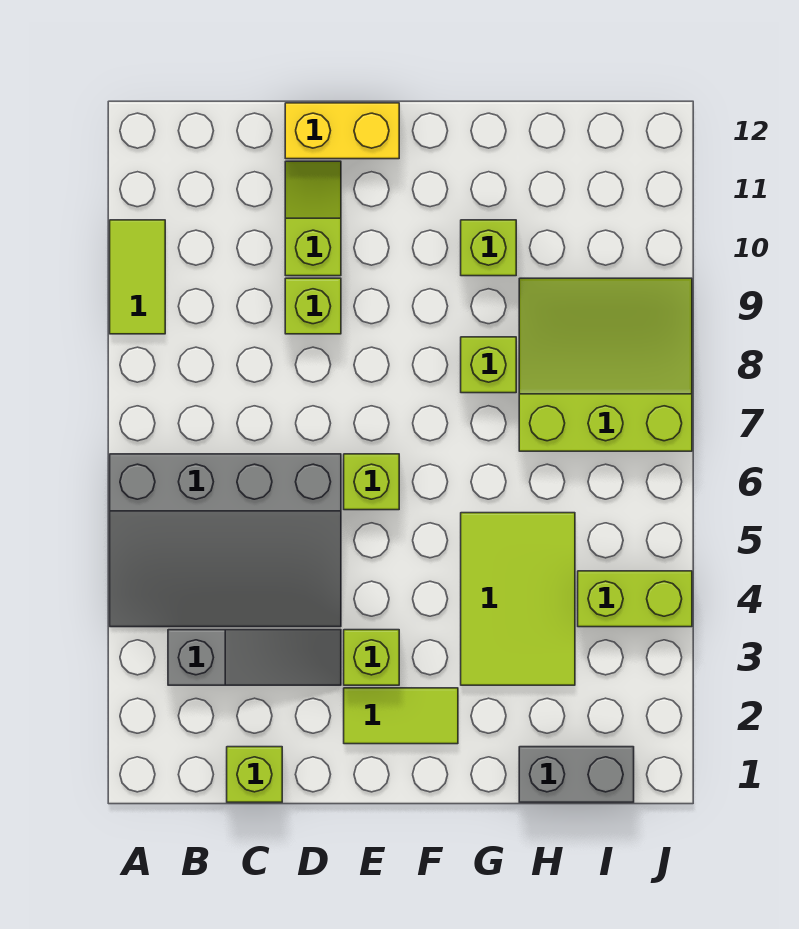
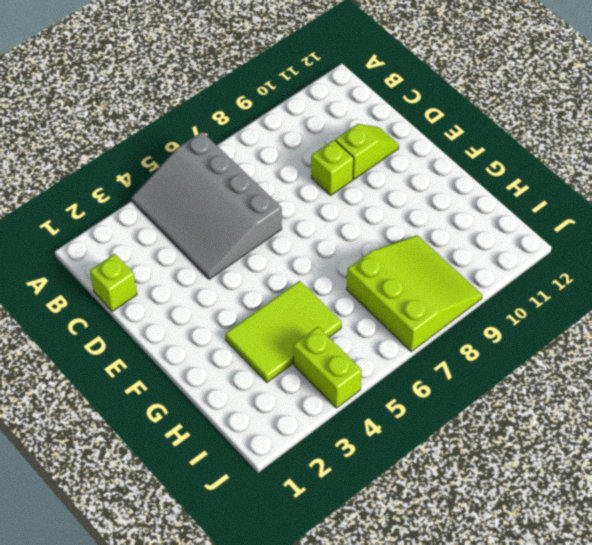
none -> lime 1x2 tile [110,220,165,334]
none -> grey 1x3 slope [168,630,341,685]
none -> yellow 1x2 brick [285,103,399,159]

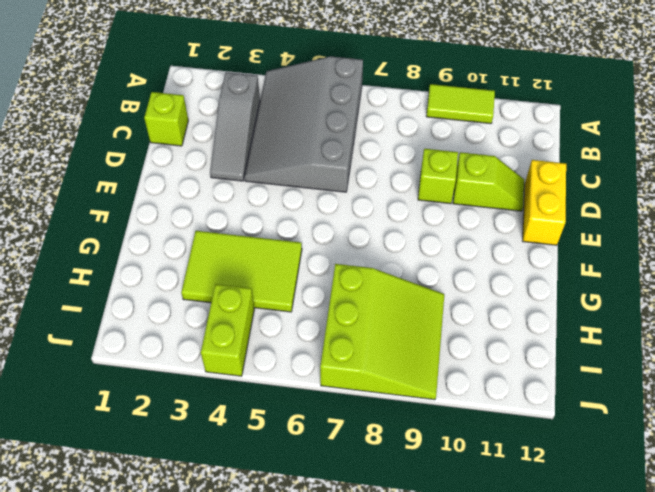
none -> lime 1x2 tile [344,688,458,744]
none -> lime 1x1 brick [344,630,399,685]
none -> lime 1x1 brick [344,454,399,510]

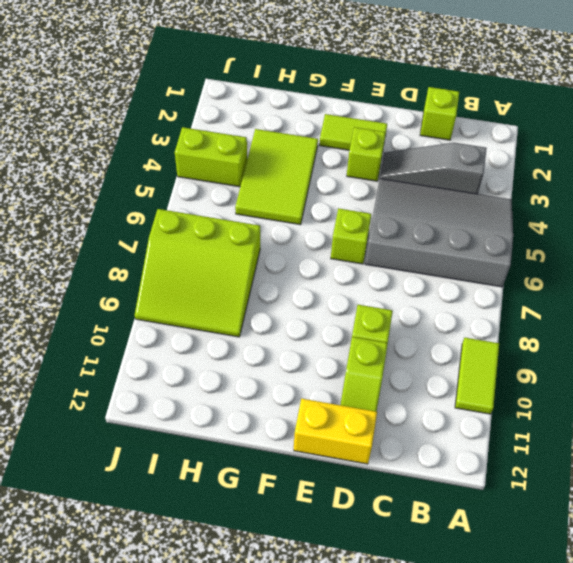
none -> lime 1x1 brick [461,337,516,393]
none -> lime 1x1 brick [461,220,516,276]
none -> grey 1x2 brick [519,747,634,802]

